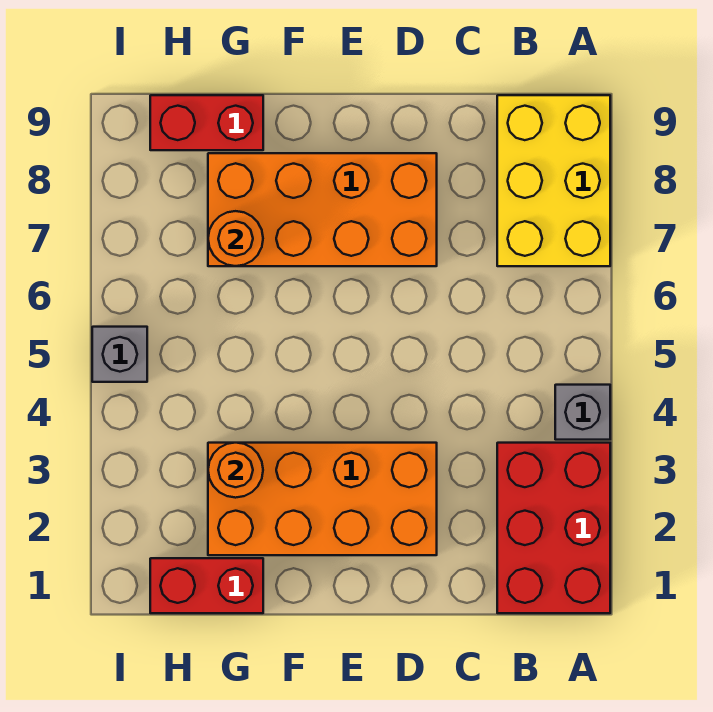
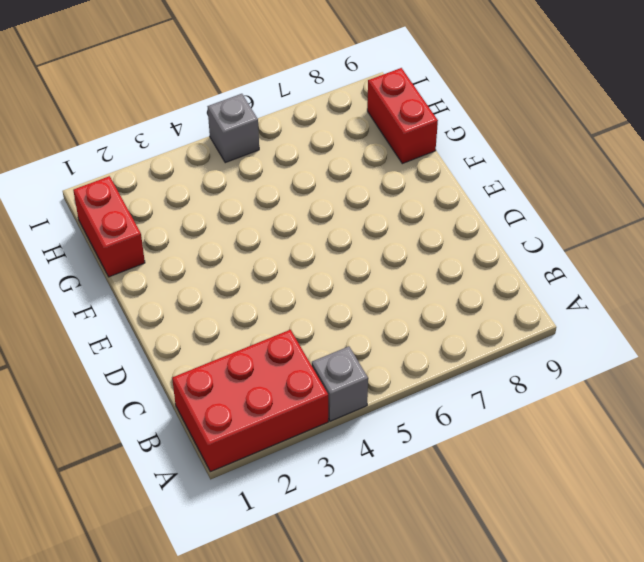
none -> yellow 2x3 brick [497,95,610,266]
none -> orange 2x4 brick [208,443,437,555]

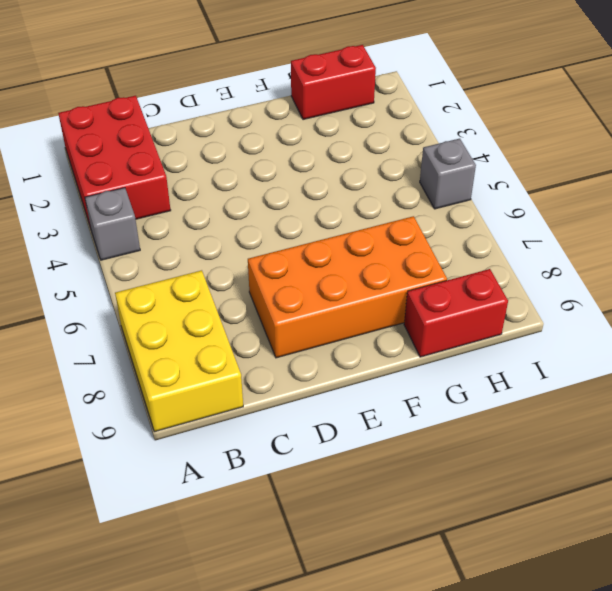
none -> orange 2x4 brick [208,443,437,555]
none -> orange 1x1 round brick [208,443,263,498]

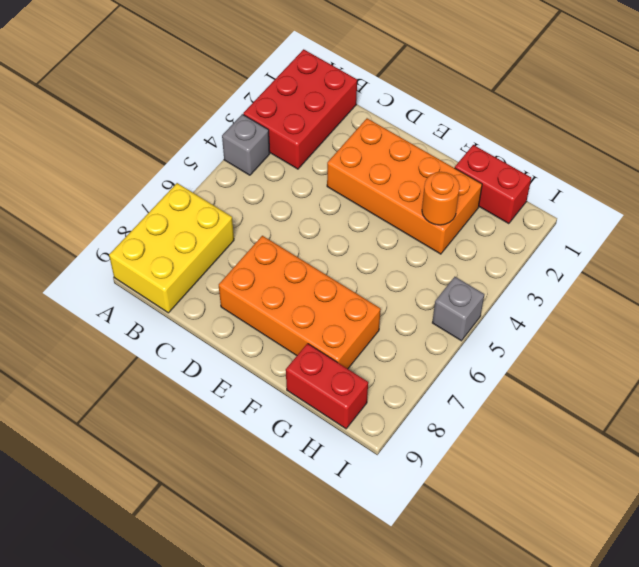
none -> orange 1x1 round brick [208,211,263,266]

